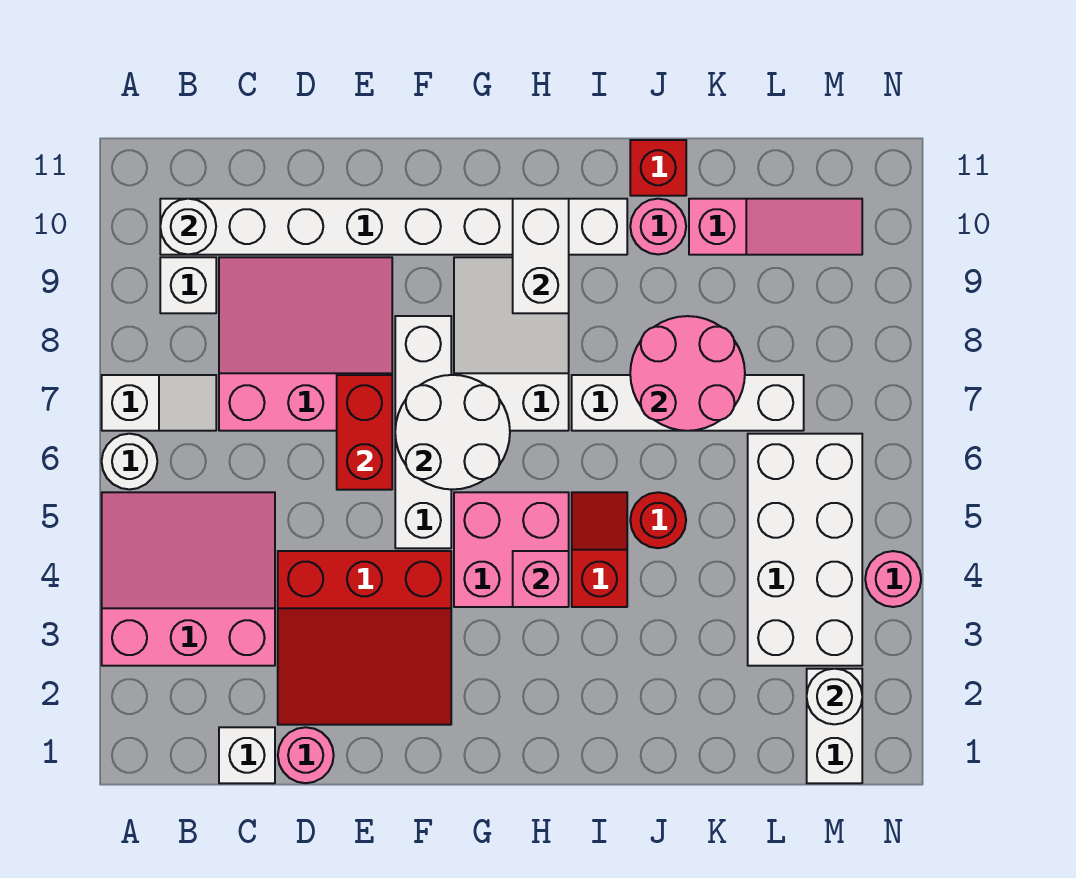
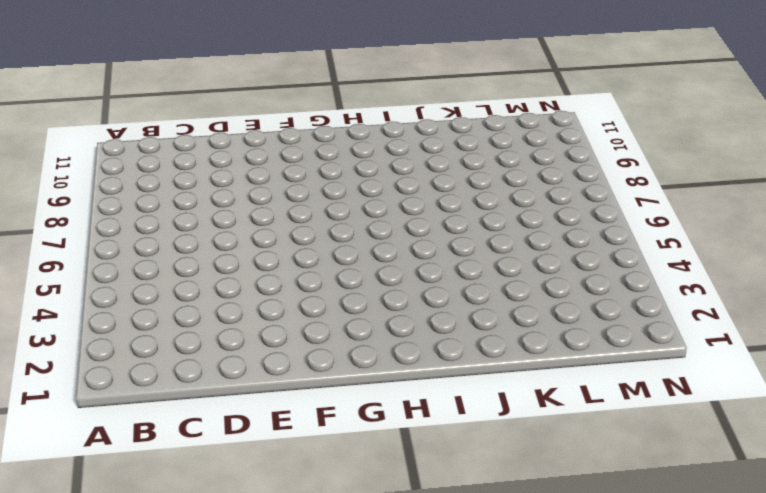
none -> pink 3x3 slope [102,492,275,666]
none -> white 1x1 round brick [102,434,157,489]
none -> white 1x2 slope [102,375,216,431]

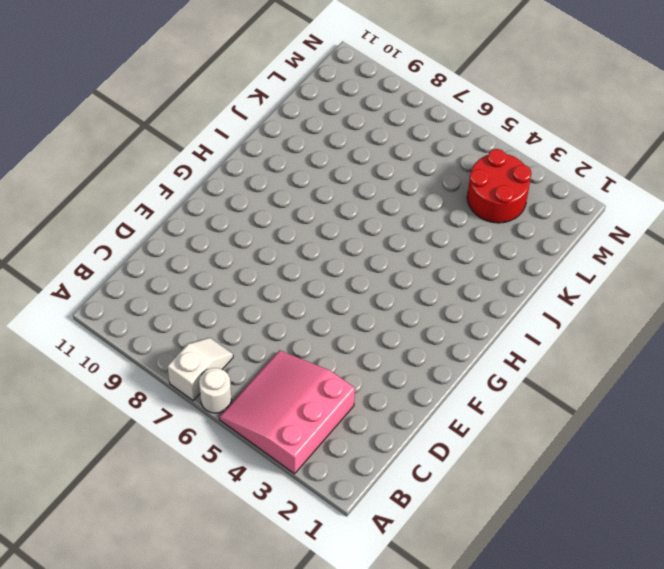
red 2x2 round brick [467,149,531,223] -> white 2x4 brick [748,434,862,666]
none -> white 1x1 brick [160,257,216,313]
none -> white 1x8 brick [160,199,627,255]
none -> white 1x1 brick [219,727,275,783]

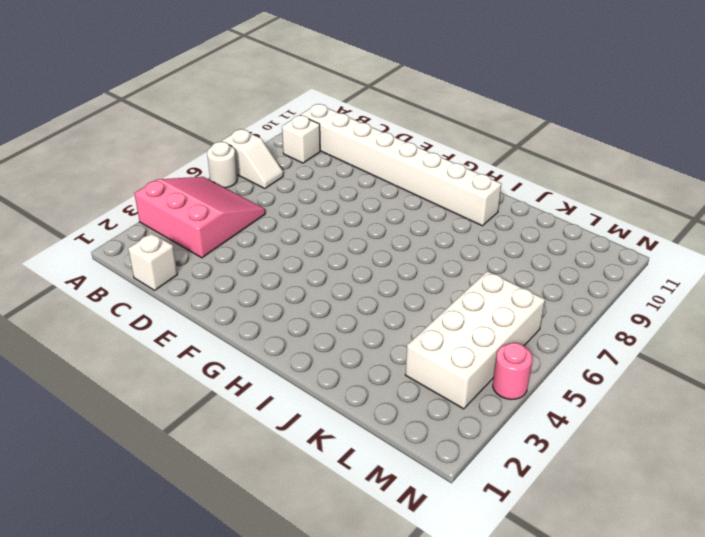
none -> pink 3x3 slope [219,257,392,431]
none -> pink 1x1 round brick [278,727,334,783]
none -> red 3x3 slope [278,551,451,725]

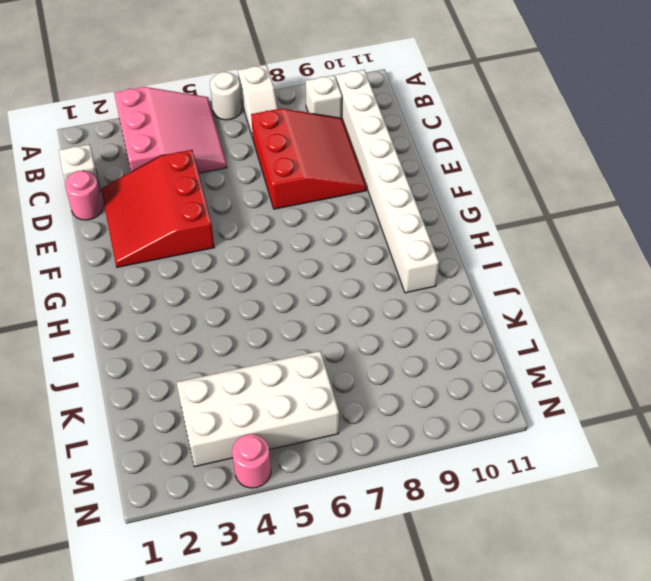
red 3x3 slope [251,108,367,209] -> pink 3x3 slope [219,257,392,431]
none -> white 1x4 brick [395,316,451,548]
none -> pink 2x2 brick [454,492,569,607]
none -> white 2x3 slope [454,257,569,431]

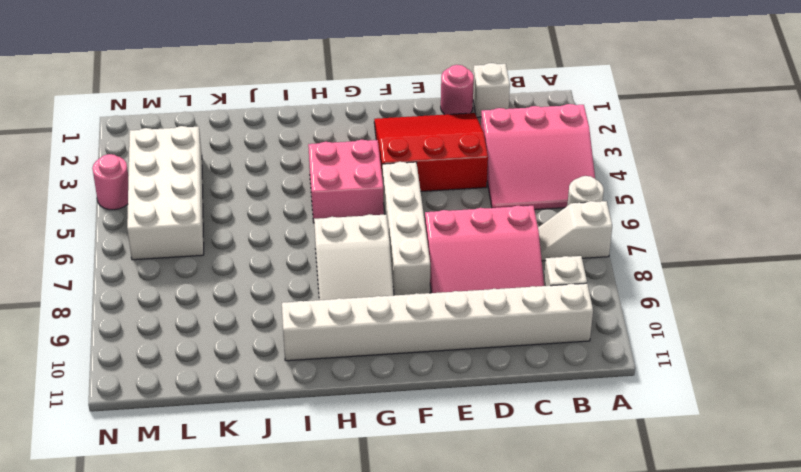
none -> red 1x2 slope [572,492,627,607]
none -> white 1x4 brick [572,375,804,431]
none -> red 1x1 round brick [630,492,686,548]

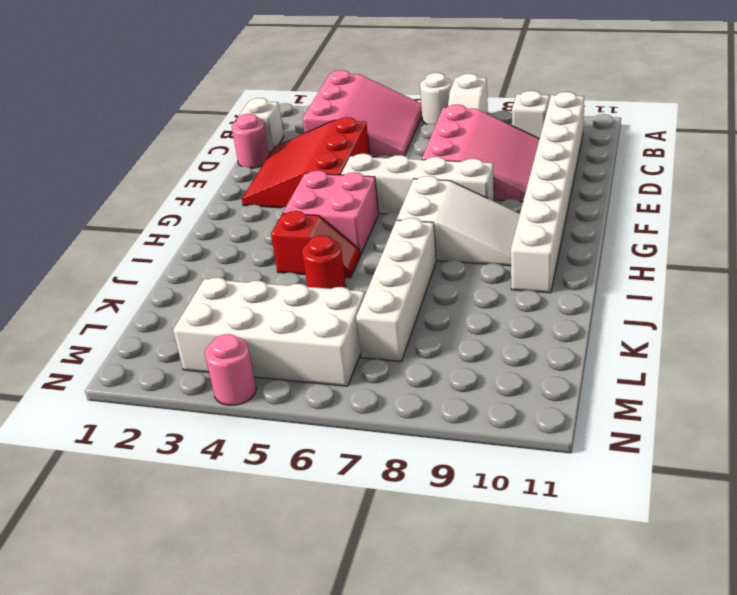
none -> pink 1x1 round brick [630,199,686,254]
none -> red 1x1 brick [630,140,686,196]
none -> pink 1x3 slope [689,199,862,255]

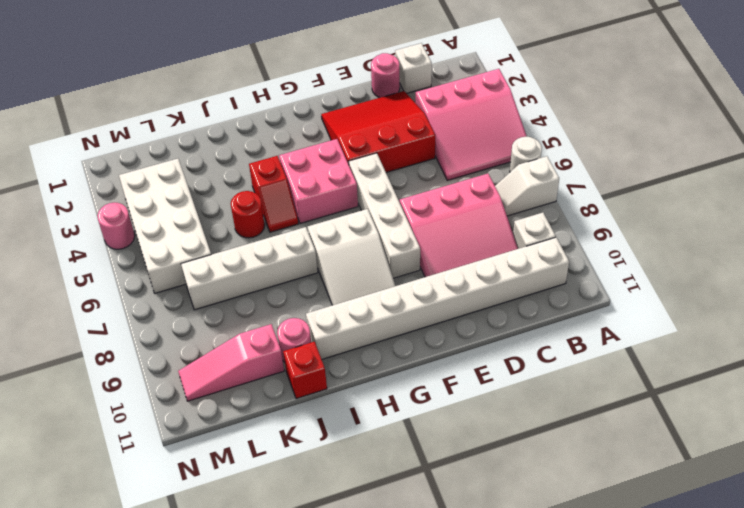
none -> white 1x2 brick [807,669,862,783]
none -> white 1x1 round brick [160,199,216,255]
none -> red 1x2 brick [337,375,392,490]

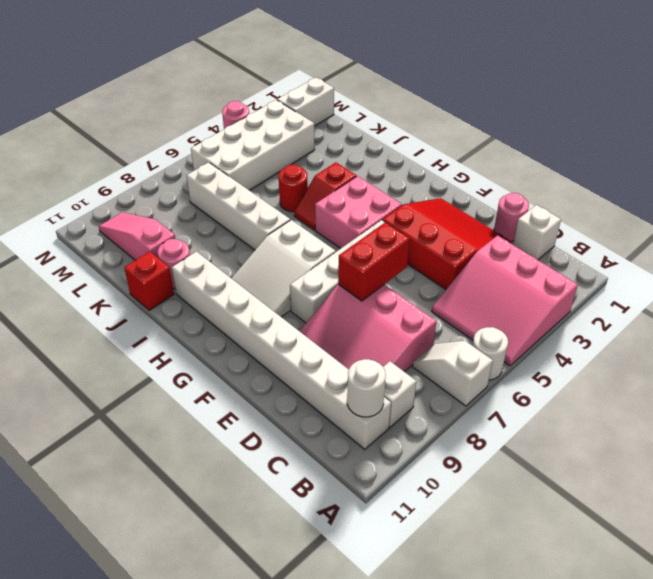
none -> white 2x2 round brick [395,375,510,490]
none -> pink 1x1 brick [513,551,569,607]
none -> white 1x2 brick [513,199,569,313]

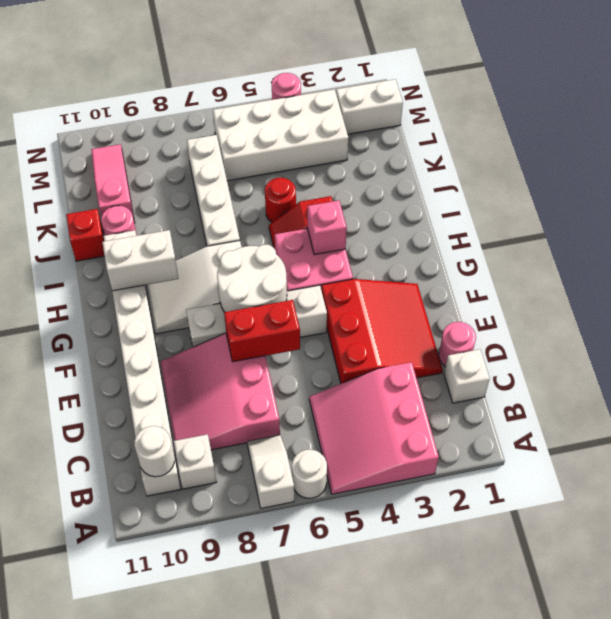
none -> pink 2x2 round brick [630,316,745,431]
none -> white 1x1 round brick [807,669,862,724]

